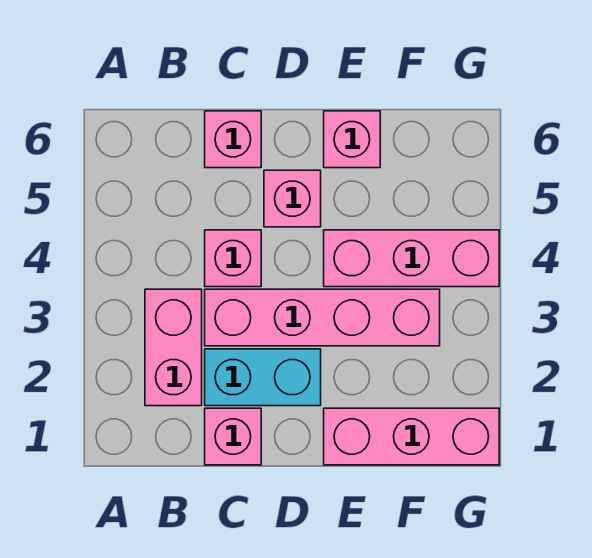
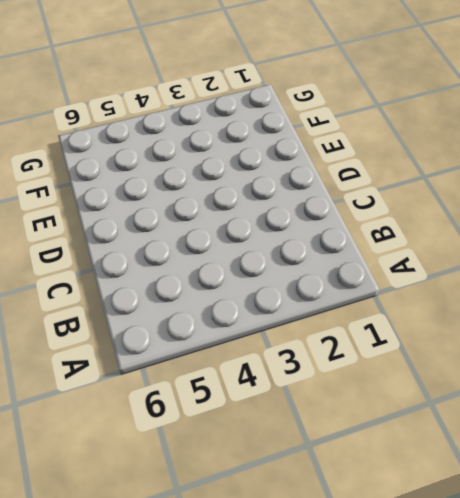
none -> pink 1x2 brick [145,289,202,406]
none -> pink 1x1 brick [205,408,261,465]

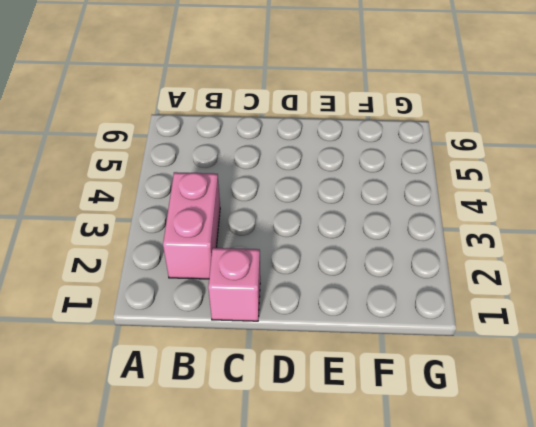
none -> cyan 1x2 brick [205,349,321,406]
none -> pink 1x4 brick [205,289,440,346]

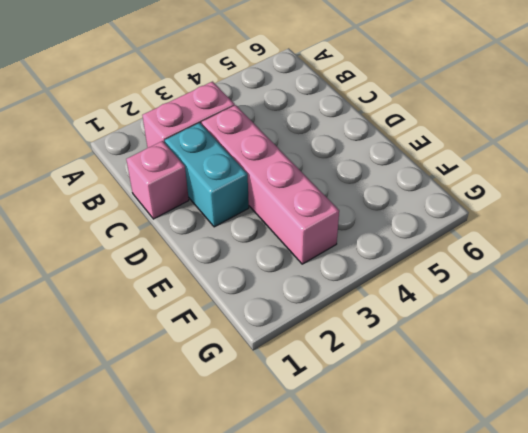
none -> pink 1x1 brick [205,230,261,287]
none -> pink 1x1 brick [205,111,261,168]

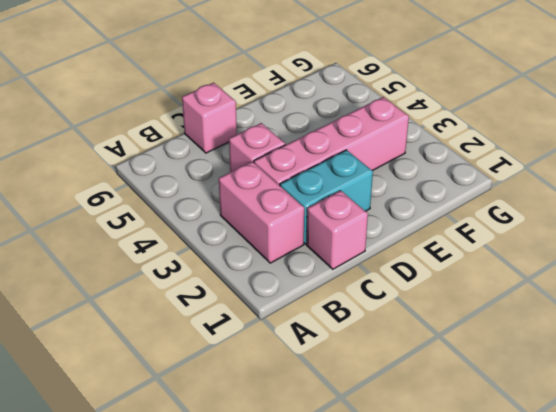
none -> pink 1x1 brick [264,170,321,227]
none -> pink 1x3 brick [324,408,499,465]

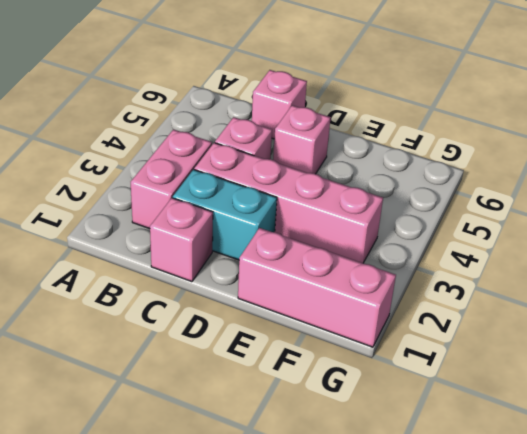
none -> pink 1x3 brick [324,230,499,287]
none -> pink 1x1 brick [324,111,380,168]

